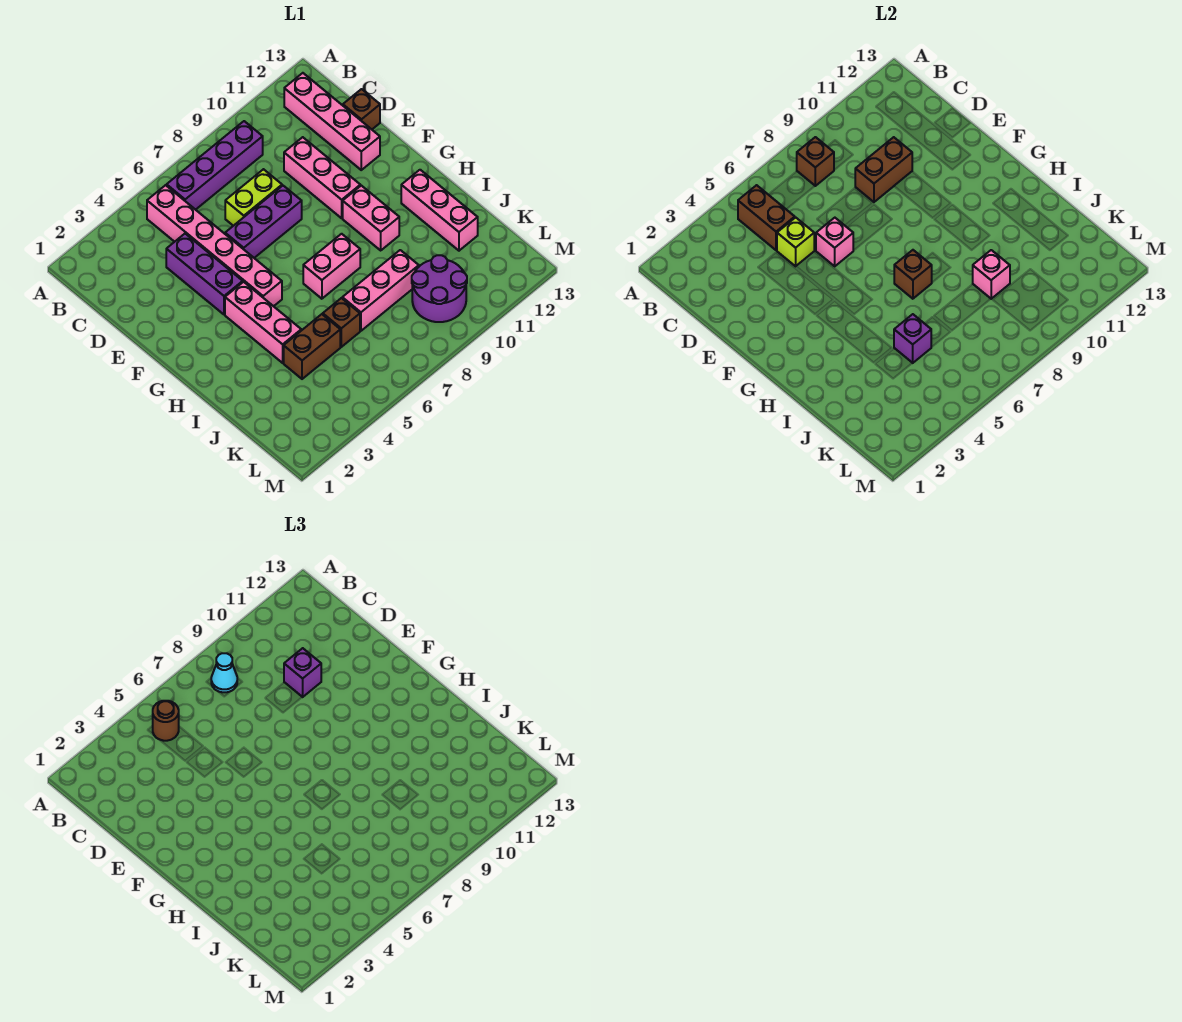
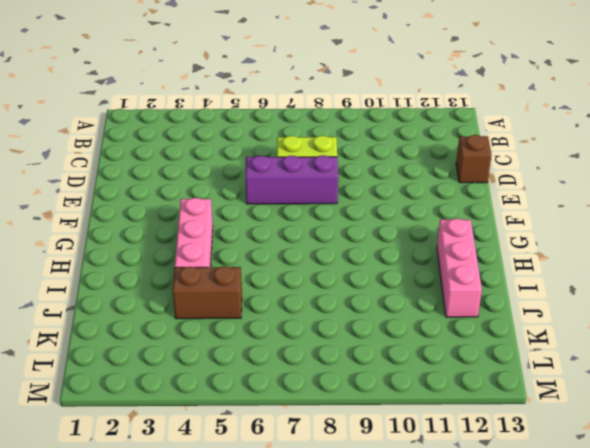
none -> pink 1x6 brick [147,185,282,306]
none -> purple 1x4 brick [167,121,263,210]
none -> pink 1x4 brick [284,73,380,170]

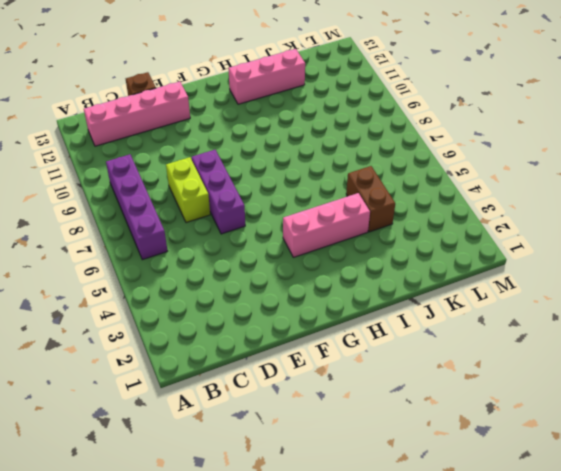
none -> pink 1x6 brick [147,185,282,306]
none -> purple 1x3 brick [166,234,243,315]
none -> pink 1x3 brick [284,137,360,218]

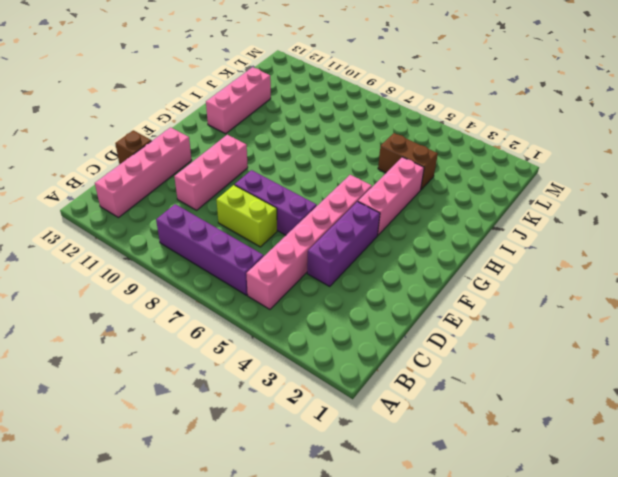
none -> pink 1x2 brick [343,186,399,250]
none -> pink 1x2 brick [303,234,360,299]
none -> brown 1x1 brick [323,298,360,347]

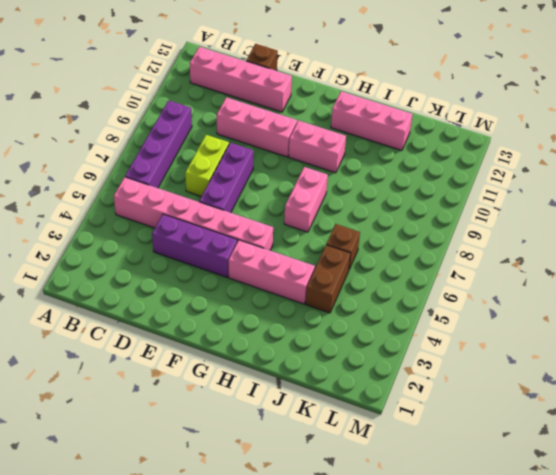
none -> pink 1x3 brick [342,250,419,331]
none -> purple 2x2 round brick [412,255,467,322]
none -> brown 1x2 brick [738,185,795,250]

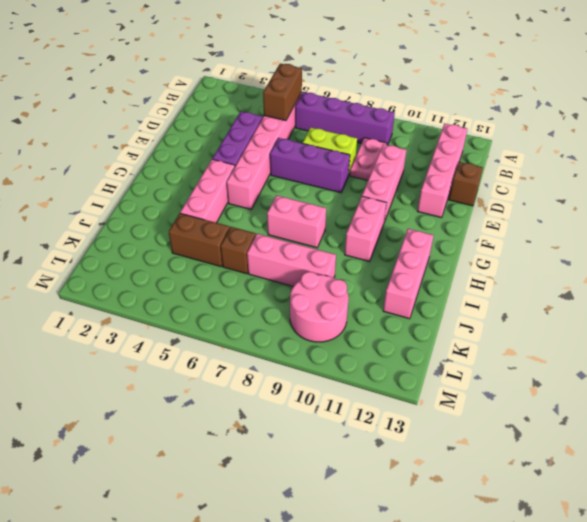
pink 1x2 plate [350,138,387,180] -> none
pink 2x2 round brick [290,272,349,342] -> purple 2x2 round brick [412,255,467,322]
none -> brown 1x1 brick [797,137,834,186]
none -> lime 1x1 brick [777,217,814,266]
none -> brown 1x2 brick [855,137,912,202]

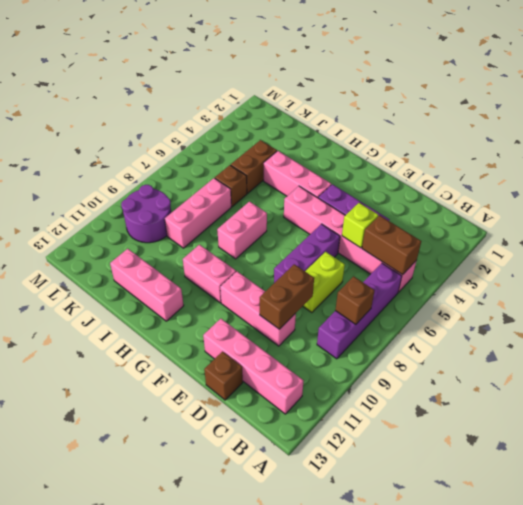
none -> pink 1x1 brick [816,218,853,266]
none -> brown 1x1 brick [894,250,932,299]
none -> purple 1x1 brick [894,314,931,363]

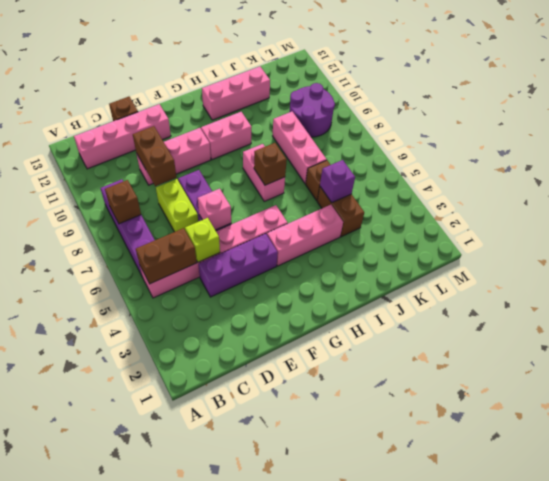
none -> pink 1x1 brick [973,250,1010,299]
none -> brown 1x1 round brick [153,701,179,741]
none -> cyan 1x1 cone [211,653,237,692]

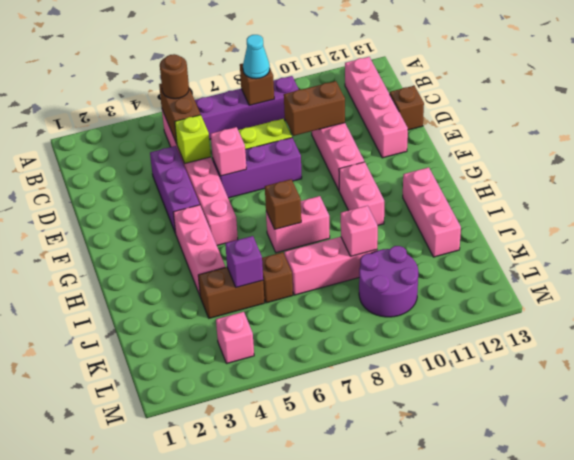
pink 1x1 brick [216,312,254,364] -> none
none -> purple 1x1 brick [284,648,321,697]

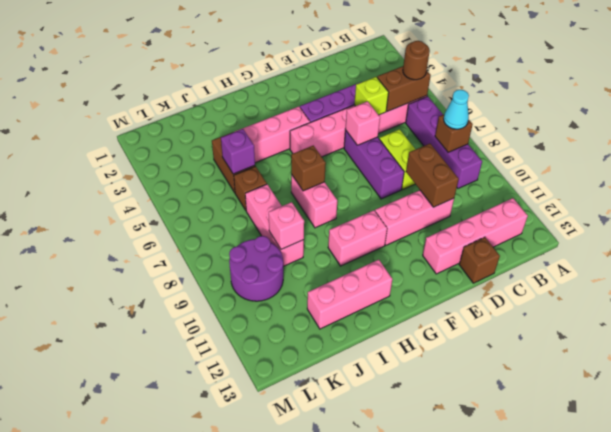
none -> purple 1x1 brick [284,648,321,697]

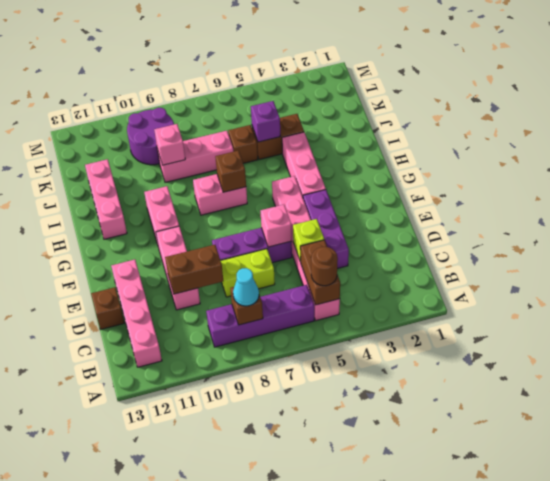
none -> purple 1x1 brick [284,648,321,697]

